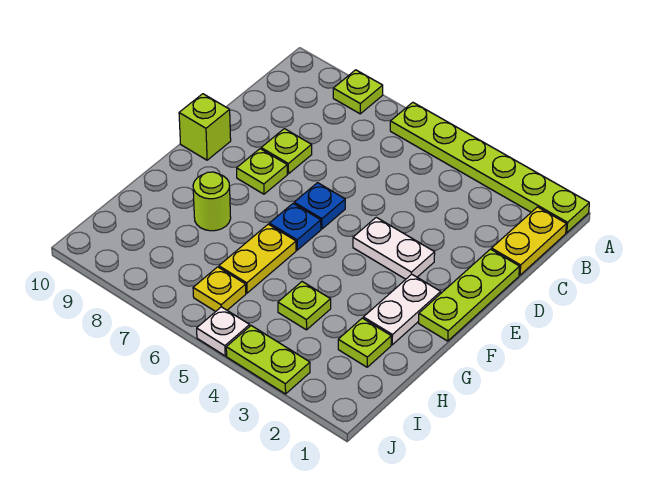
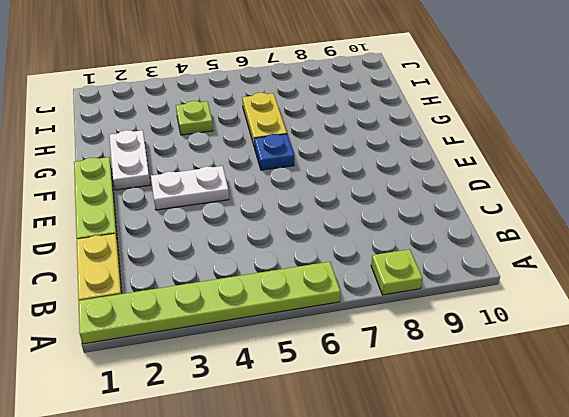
none -> lime 1x1 plate [261,129,312,174]
none -> blue 1x1 plate [294,183,345,229]
none -> lime 1x1 plate [237,149,287,194]

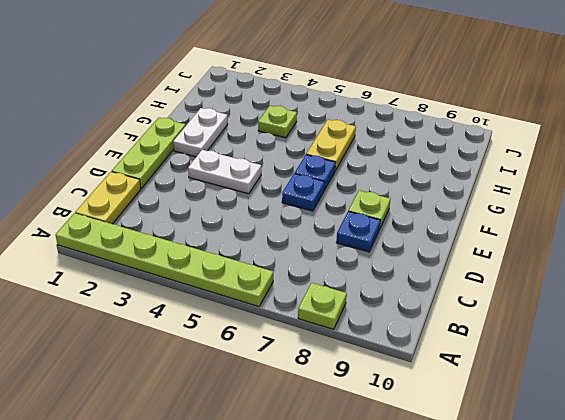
blue 1x1 plate [336,211,381,252] -> lime 1x1 plate [261,129,312,174]
none -> lime 1x1 brick [179,94,231,160]
none -> lime 1x1 round brick [193,172,231,231]
none -> lime 1x1 plate [338,318,391,367]

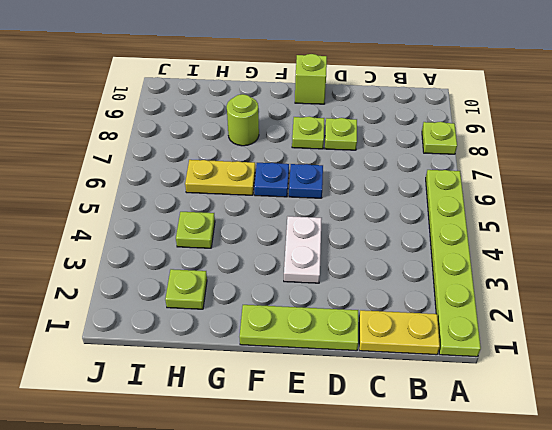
none -> white 1x2 plate [363,274,441,345]
none -> yellow 1x1 plate [193,267,246,312]
none -> lime 1x2 plate [226,326,310,394]

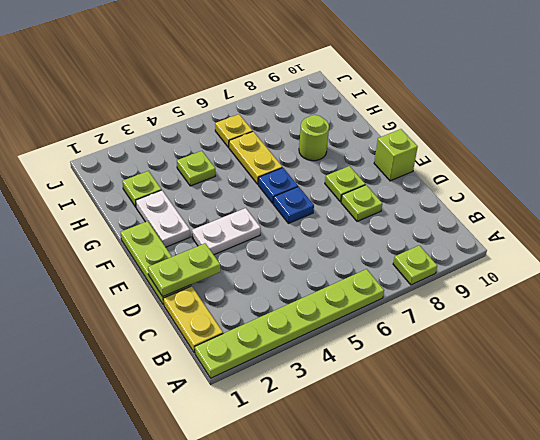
lime 1x2 plate [148,243,220,297] -> lime 1x2 plate moved to [226,326,310,394]
none -> white 1x1 plate [197,307,250,356]

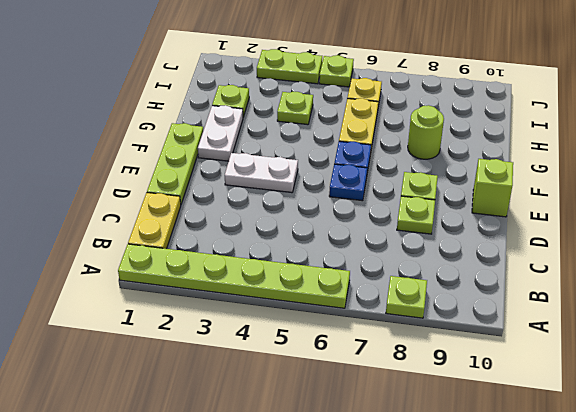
lime 1x1 plate [319,55,354,87] -> white 1x1 plate [197,307,250,356]

